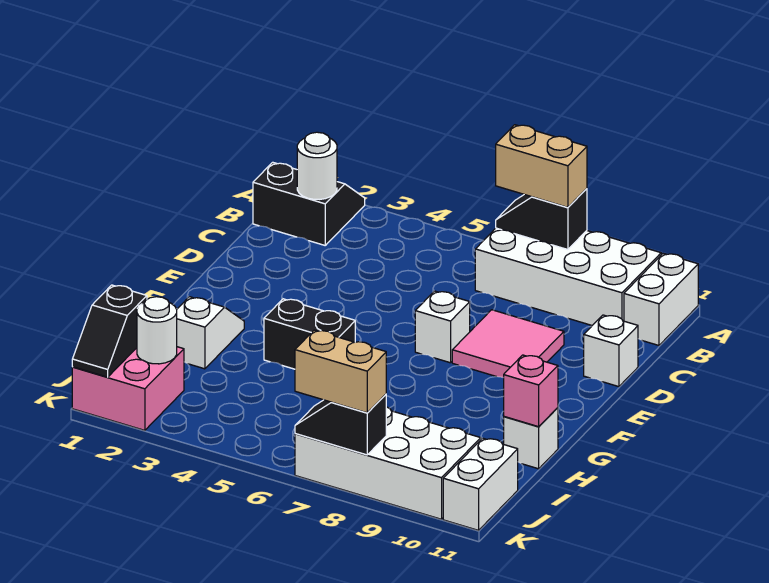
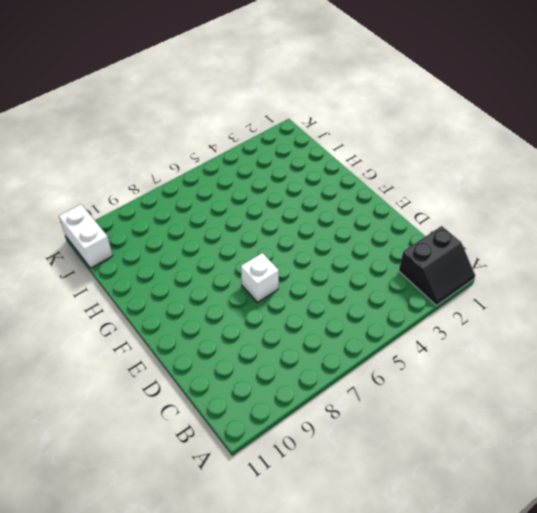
none -> white 2x4 brick [475,228,661,325]
none -> white 1x2 brick [624,253,698,345]
none -> pink 2x2 tile [452,310,564,378]

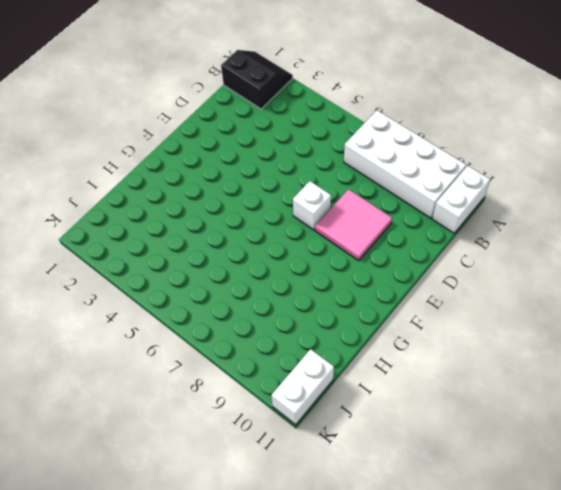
none -> white 1x1 brick [584,315,638,387]
none -> white 1x2 slope [177,297,244,369]
none -> black 1x2 brick [264,299,355,369]

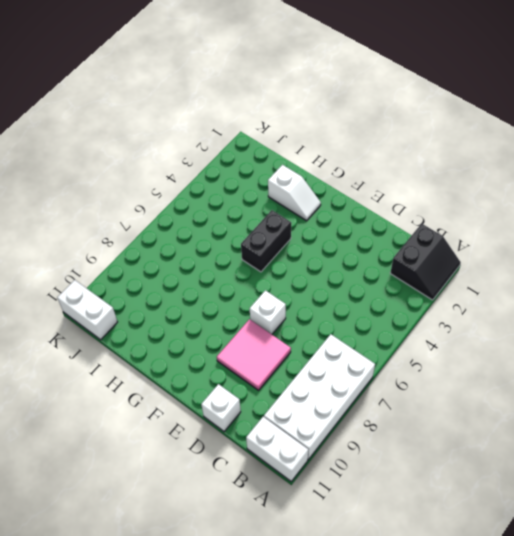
none -> white 1x1 brick [504,408,558,469]
none -> pink 2x2 brick [72,347,184,430]
none -> white 2x4 brick [295,407,481,519]

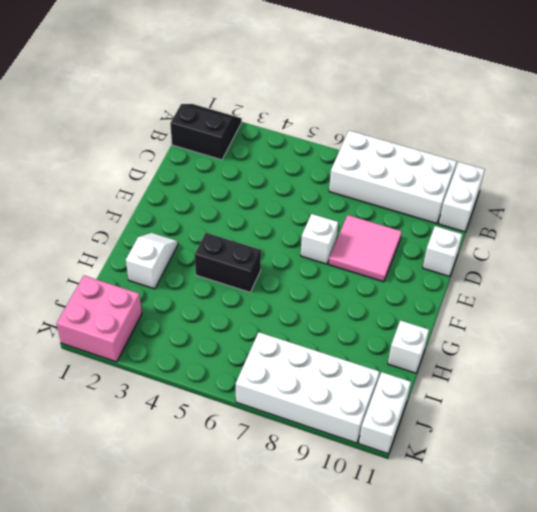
none -> black 1x2 slope [496,189,587,250]
none -> white 1x1 round brick [297,132,337,199]
none -> pink 1x1 brick [504,355,558,427]

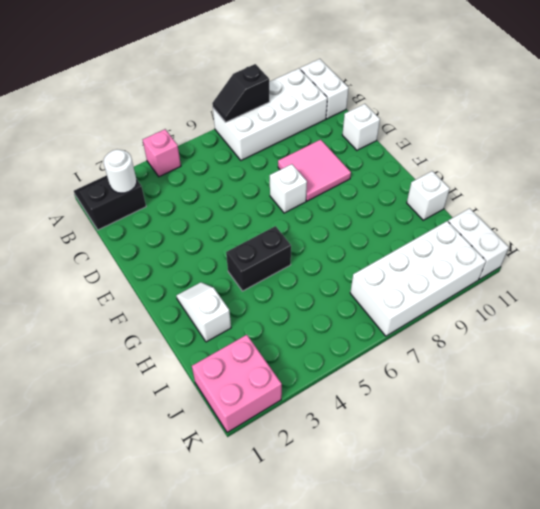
pink 1x1 brick [143,129,181,177] -> pink 1x1 brick moved to [504,355,558,427]
none -> black 1x2 slope [72,285,147,377]
none -> white 1x1 round brick [137,297,177,364]
none -> black 1x2 slope [295,394,386,455]

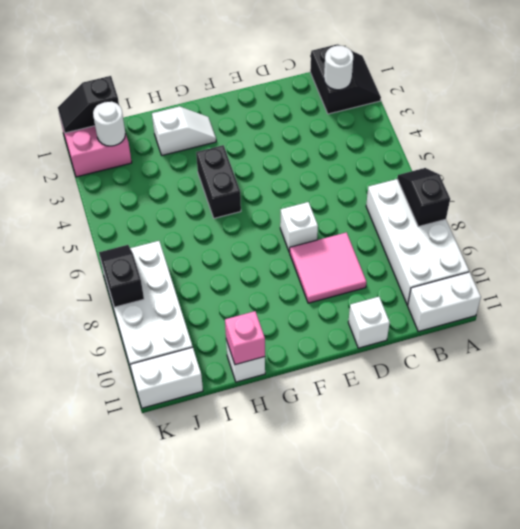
none -> tan 1x2 brick [496,125,587,208]
none -> tan 1x2 brick [295,330,386,413]

